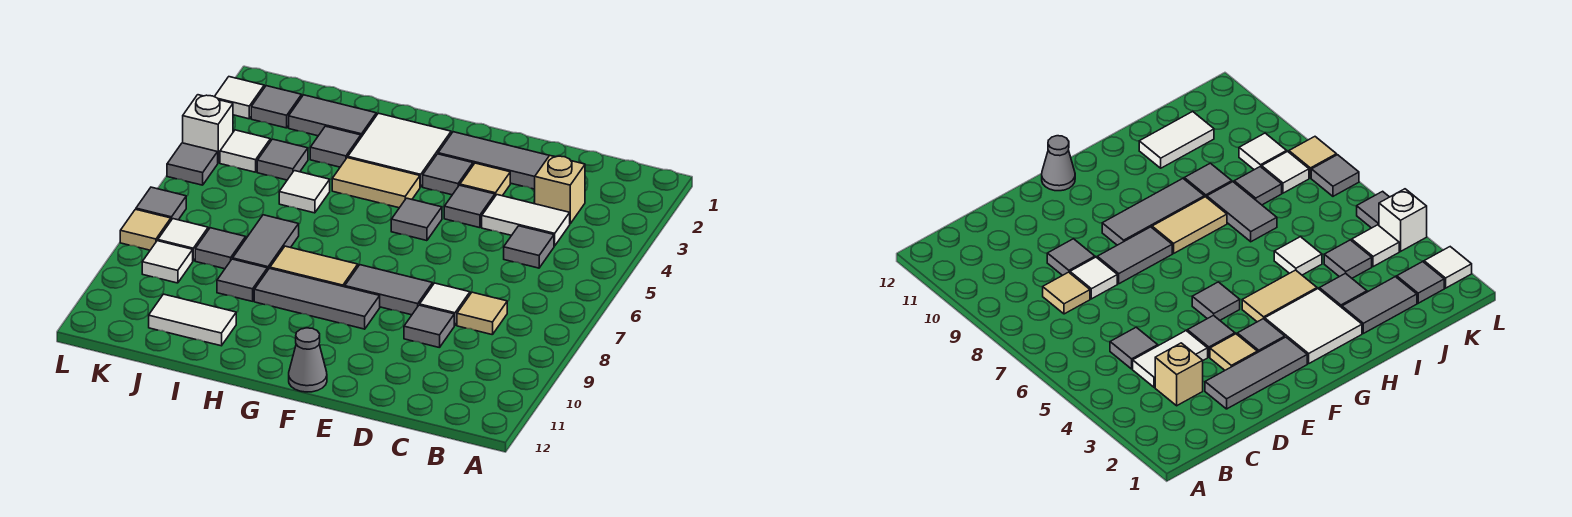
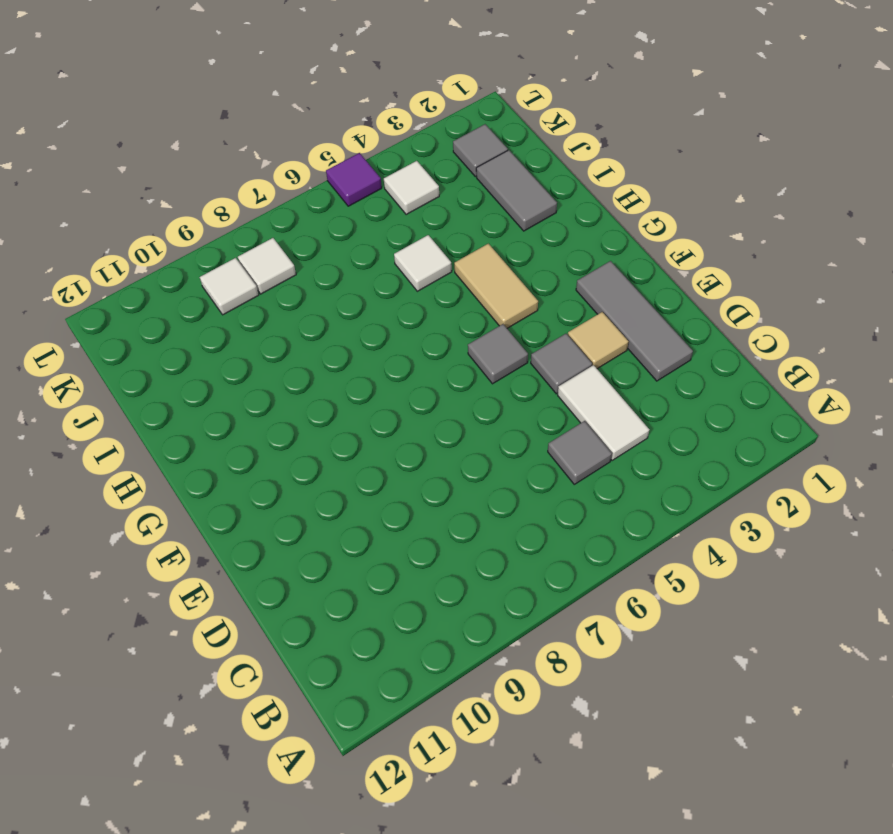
purple 1x1 tile [326,153,382,206] -> grey 1x1 tile [167,143,218,185]
none -> tan 1x1 brick [535,155,585,224]
none -> tan 1x1 tile [457,292,507,335]
none -> white 1x1 tile [420,283,470,325]
none -> grey 1x1 tile [404,305,454,348]

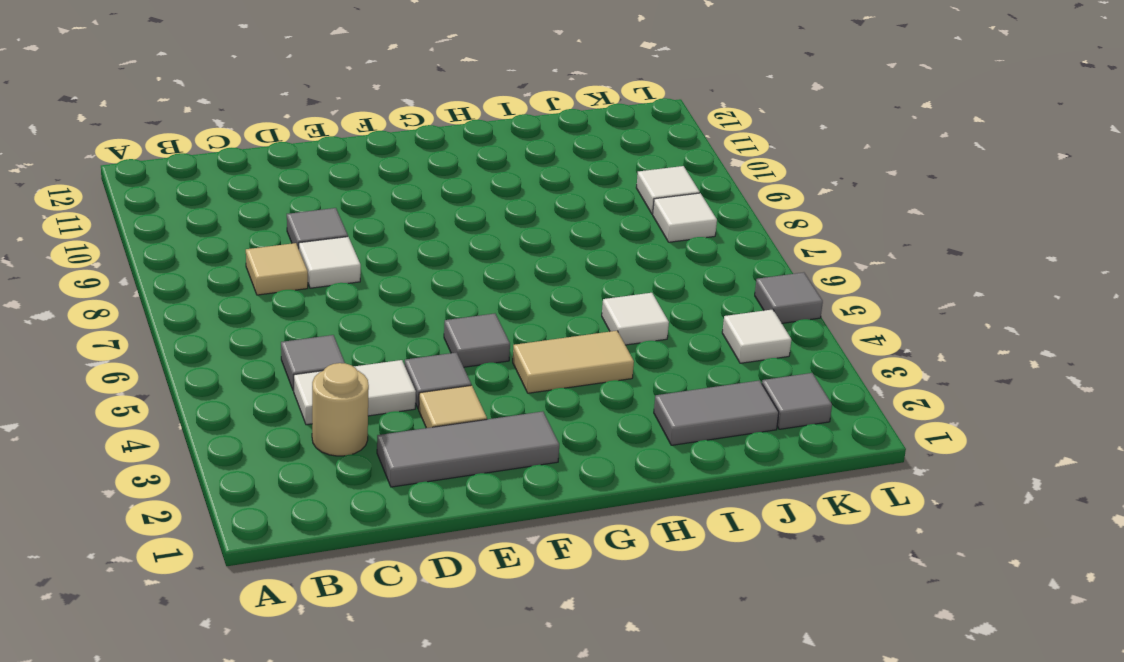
tan 1x1 round brick [312,363,369,456] -> tan 1x1 brick [535,155,585,224]
none -> grey 1x2 tile [345,265,433,315]
none -> grey 1x1 tile [423,154,473,195]
none -> grey 1x3 tile [254,268,380,329]
none -> grey 1x1 cone [289,328,327,392]

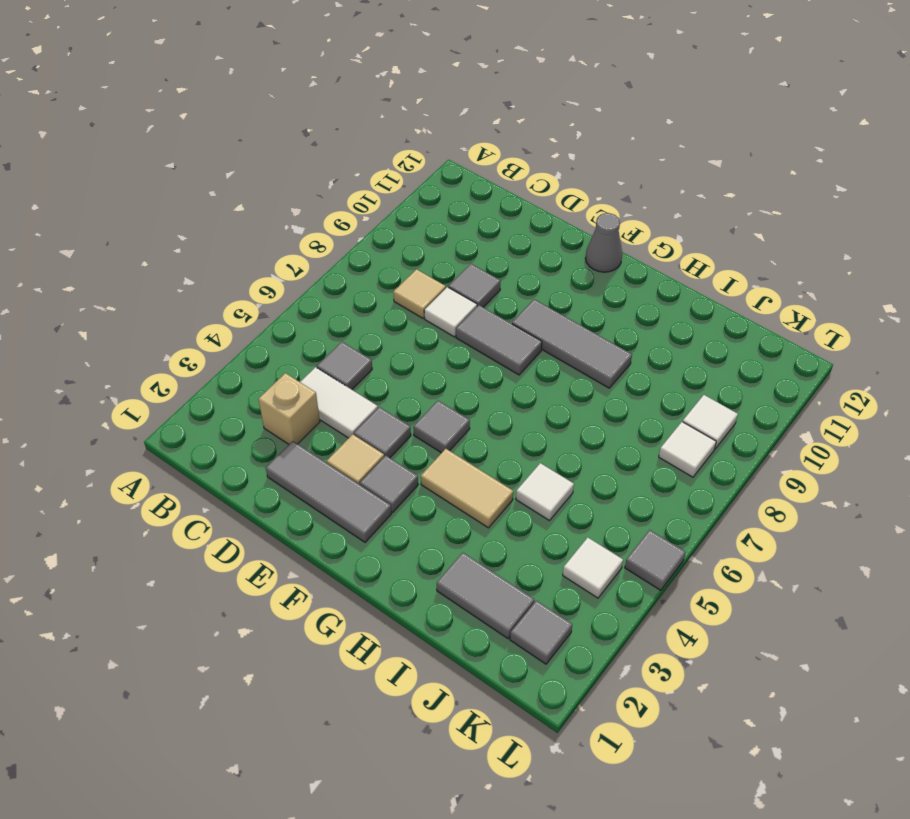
none -> white 2x2 tile [348,113,451,187]
none -> tan 1x2 tile [270,246,358,287]
none -> grey 1x1 tile [310,126,361,167]
none -> grey 1x2 tile [233,215,299,271]

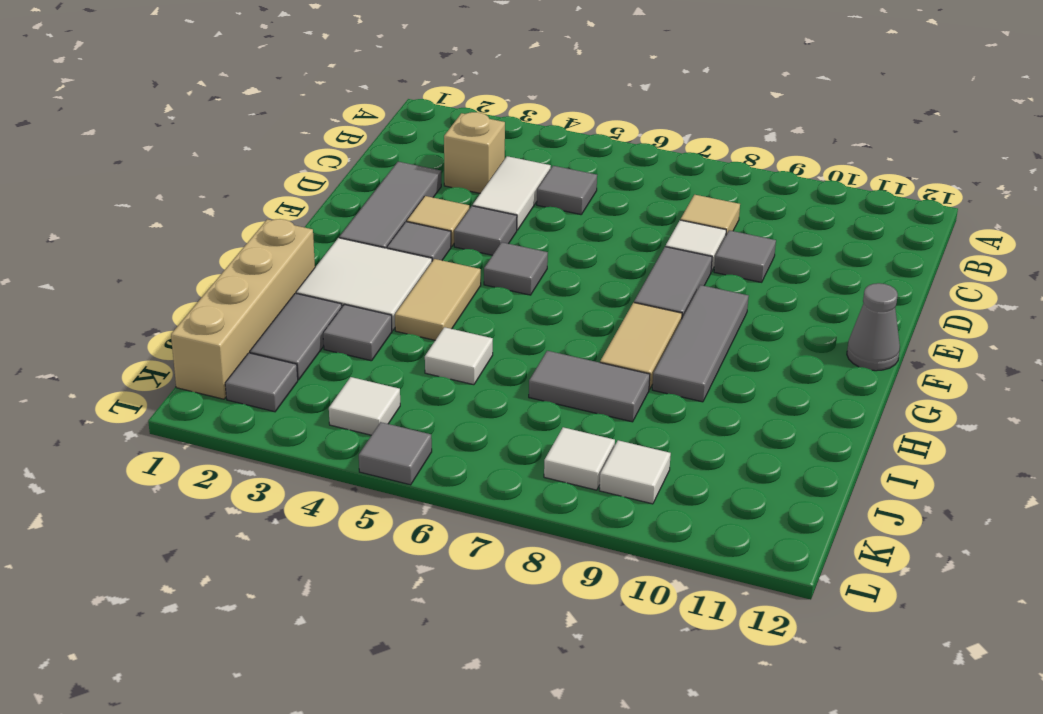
tan 1x4 brick [171,219,315,399] -> none
none -> grey 1x1 tile [217,259,267,301]
none -> white 1x2 tile [149,294,236,346]
none -> grey 1x1 tile [257,139,308,180]
none -> grey 1x1 tile [195,228,246,269]

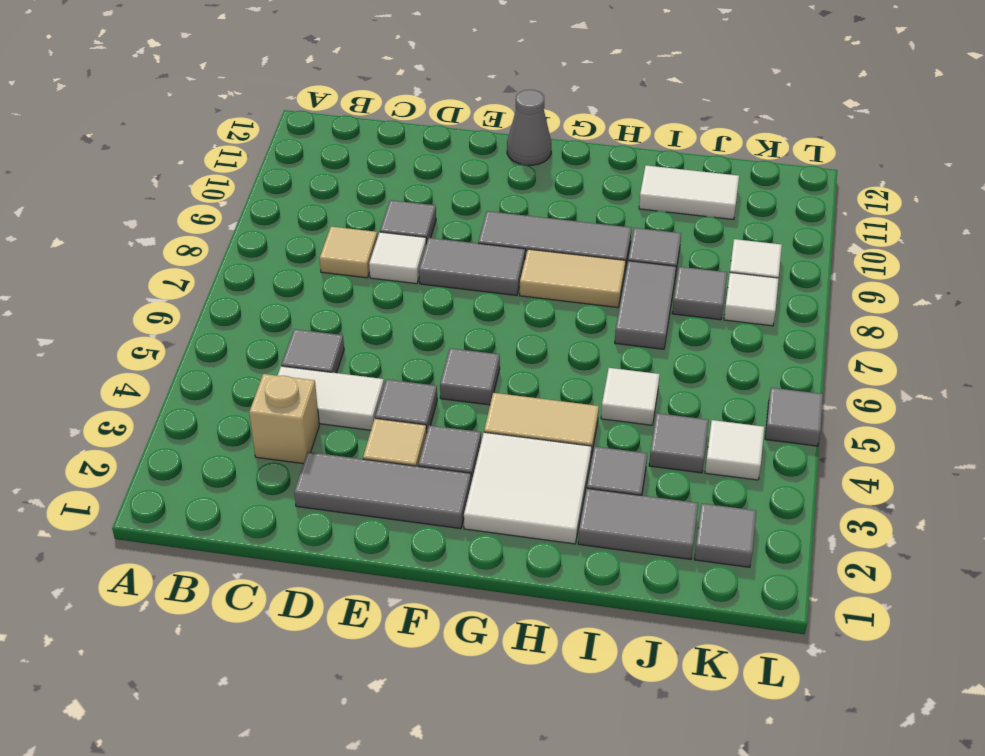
none -> white 1x1 tile [214,77,264,119]
none -> white 1x1 brick [183,95,233,163]
none -> grey 1x1 tile [136,187,186,220]
none -> tan 1x1 tile [120,209,171,250]

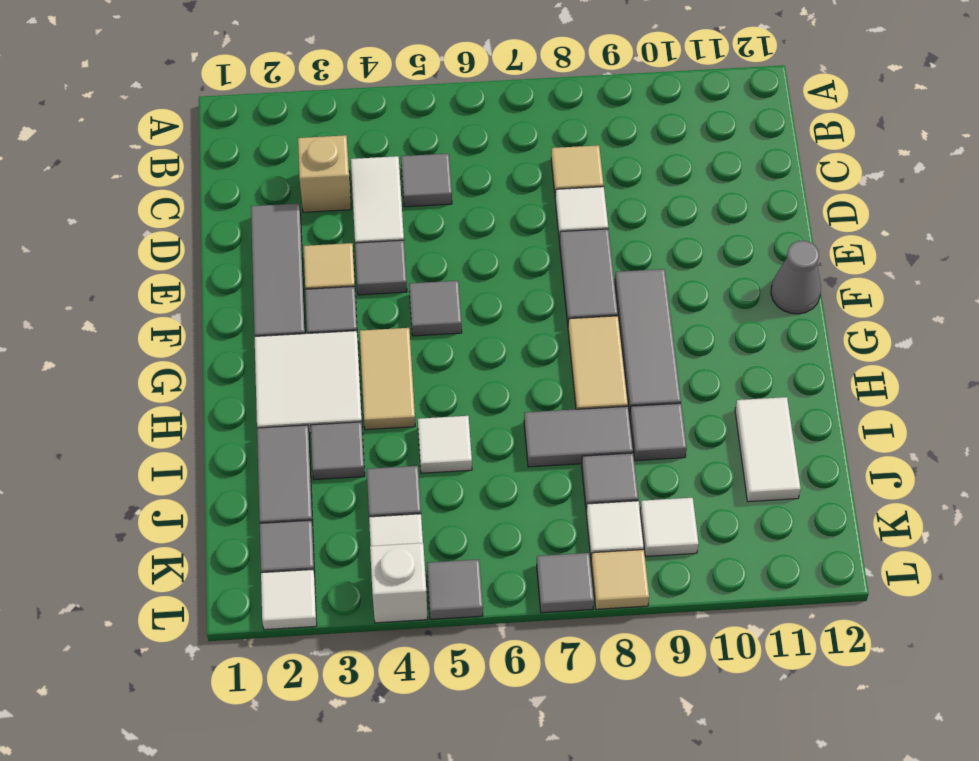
none -> grey 1x1 tile [404,305,454,348]

